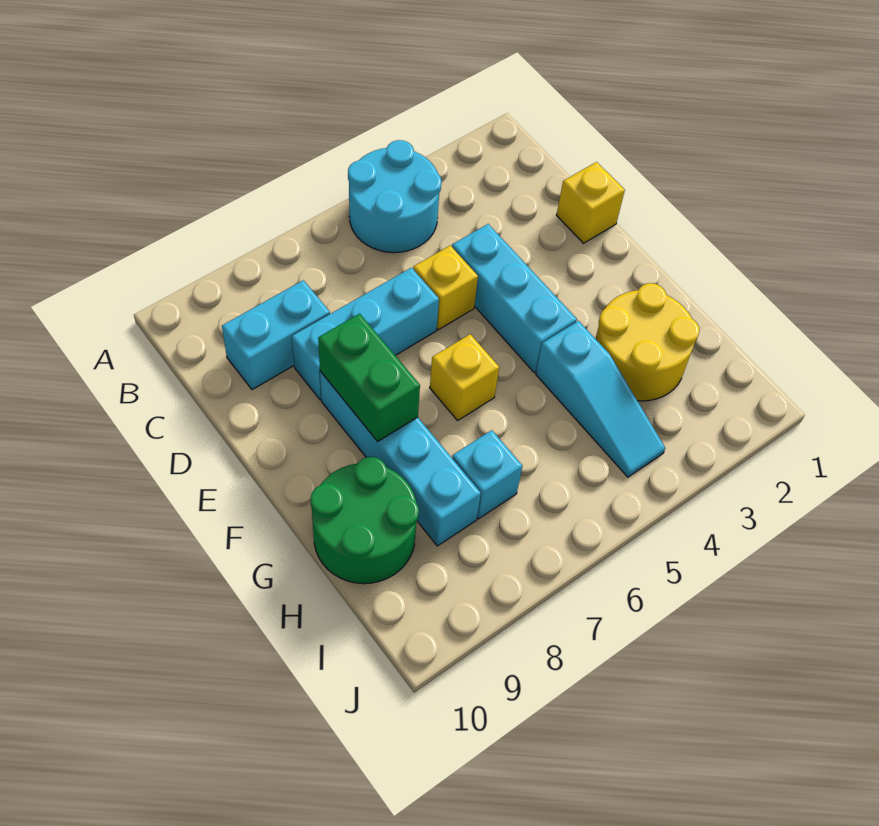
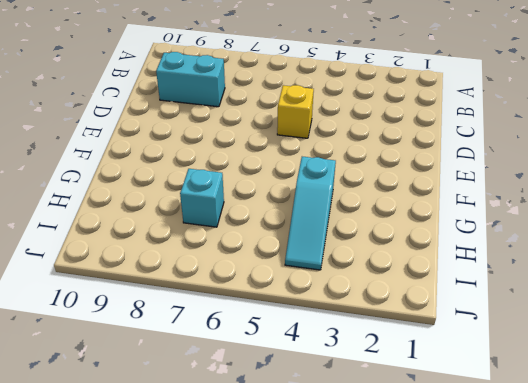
none -> cyan 2x2 round brick [348,140,441,253]
none -> yellow 1x1 brick [556,162,625,243]
none -> cyan 1x3 brick [452,224,577,372]

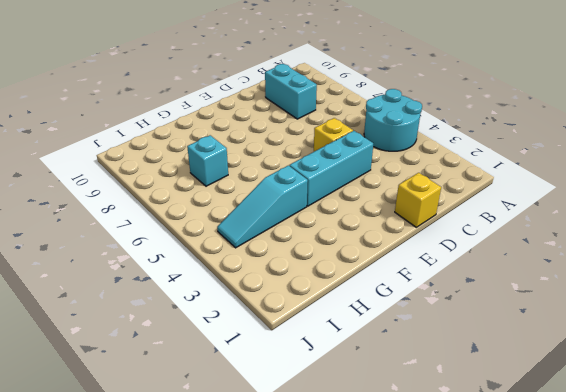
none -> cyan 1x3 brick [292,268,439,400]
none -> cyan 1x4 brick [320,371,481,546]
none -> yellow 1x1 brick [430,334,499,420]

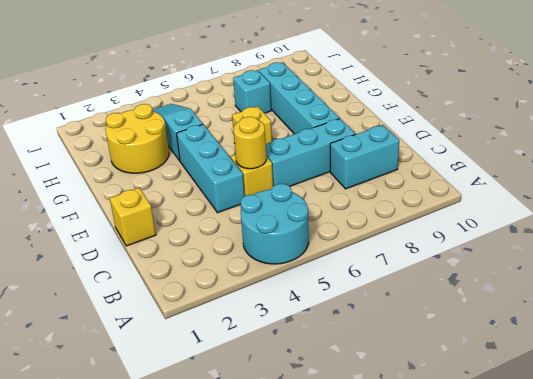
yellow 1x1 round brick [234,117,266,169] -> none
none -> green 2x2 round brick [310,457,419,584]
none -> green 1x2 brick [318,314,420,442]

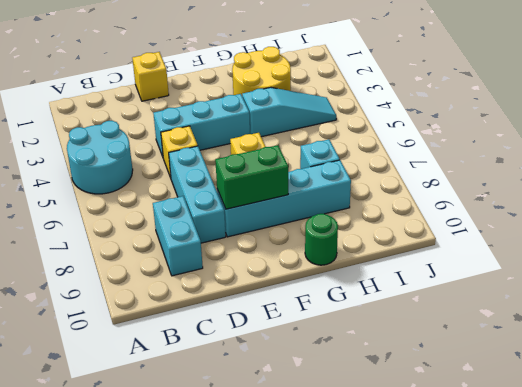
green 1x1 round brick [305,214,338,265] -> green 2x2 round brick [310,457,419,584]

